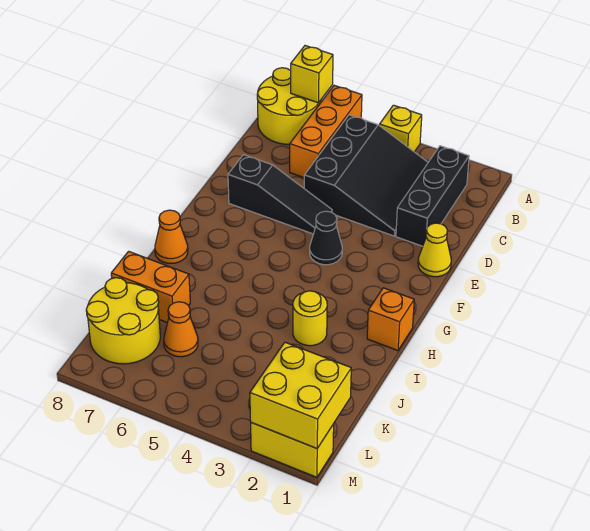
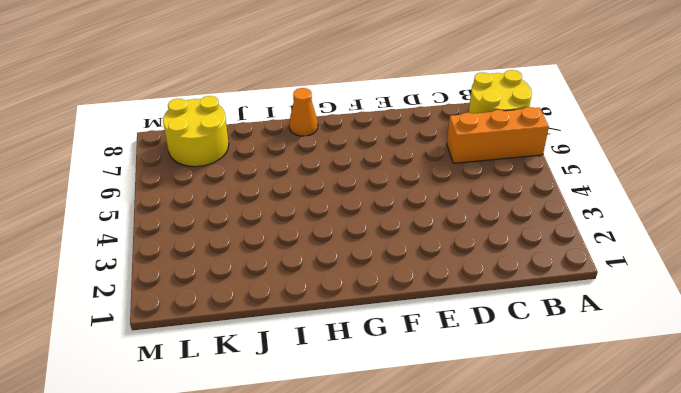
none -> yellow 1x1 brick [380,105,422,152]
none -> black 1x3 brick [396,146,469,246]
none -> black 3x3 slope [304,115,428,236]

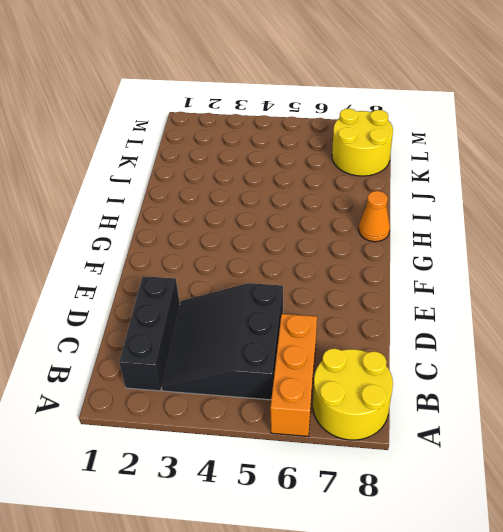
none -> yellow 1x1 brick [380,105,422,152]
none -> yellow 1x1 cone [418,223,451,277]
none -> black 1x3 slope [228,155,332,234]

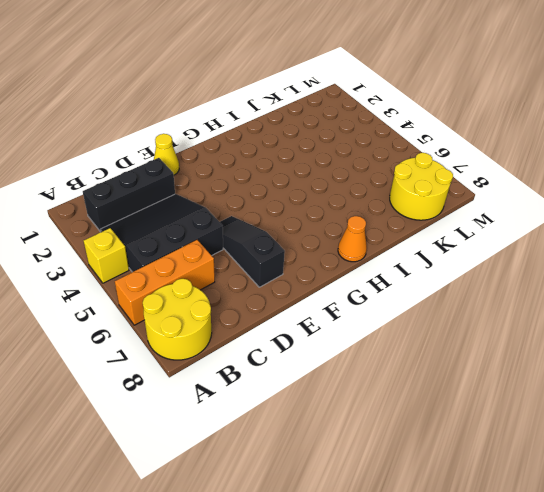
none -> black 1x1 cone [310,211,342,265]
none -> orange 1x1 brick [367,288,414,351]
none -> yellow 1x1 round brick [293,291,327,346]

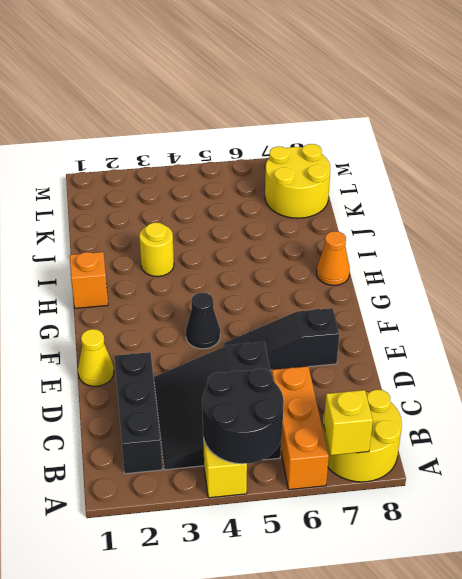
black 2x2 round brick [202,368,284,464] -> none
none -> orange 1x2 brick [111,251,190,323]
none -> orange 1x1 cone [164,302,198,357]
none -> yellow 1x2 brick [251,423,334,477]

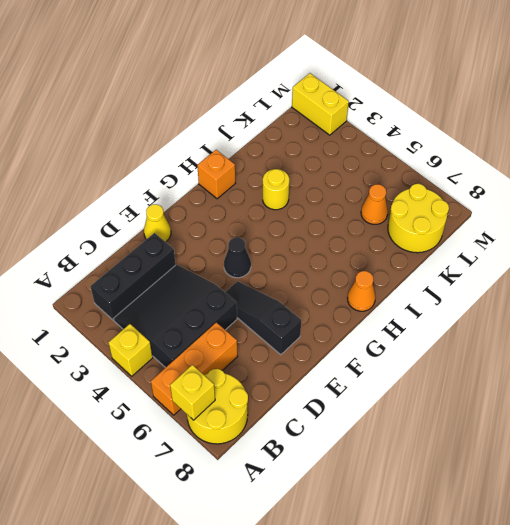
none -> orange 1x2 brick [111,251,190,323]
none -> yellow 2x2 brick [250,342,351,449]

